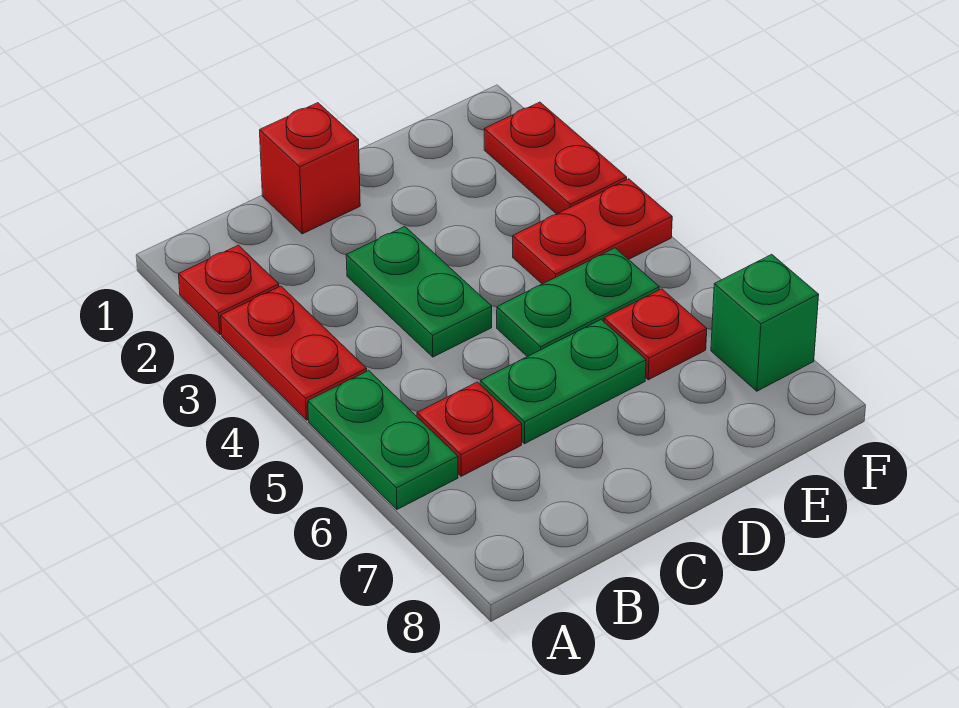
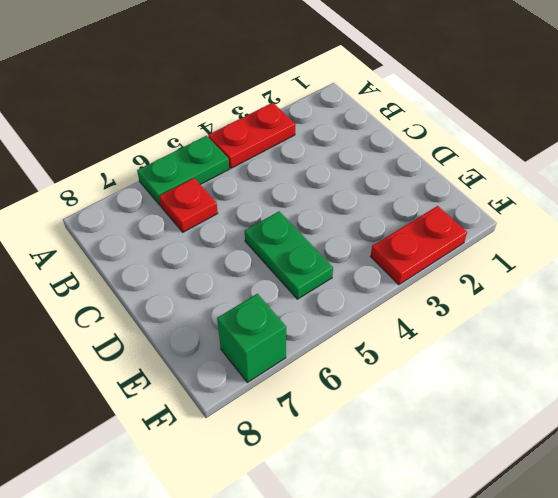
none -> red 1x1 plate [179,245,279,335]
none -> red 1x1 brick [260,103,360,234]
none -> green 1x2 plate [346,226,492,357]

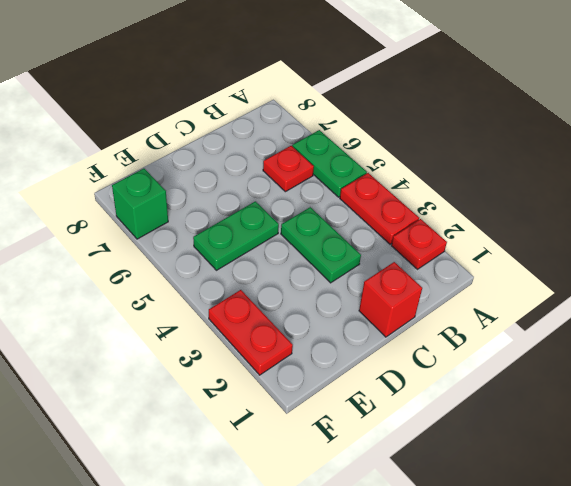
none -> green 1x2 plate [480,320,646,444]
none -> red 1x2 plate [513,179,672,284]
none -> red 1x1 plate [604,289,707,380]

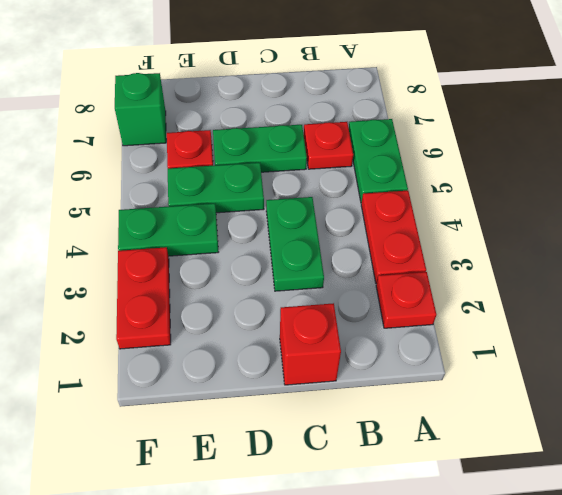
green 1x2 plate [118,203,218,256] -> red 1x2 plate [513,179,672,284]

